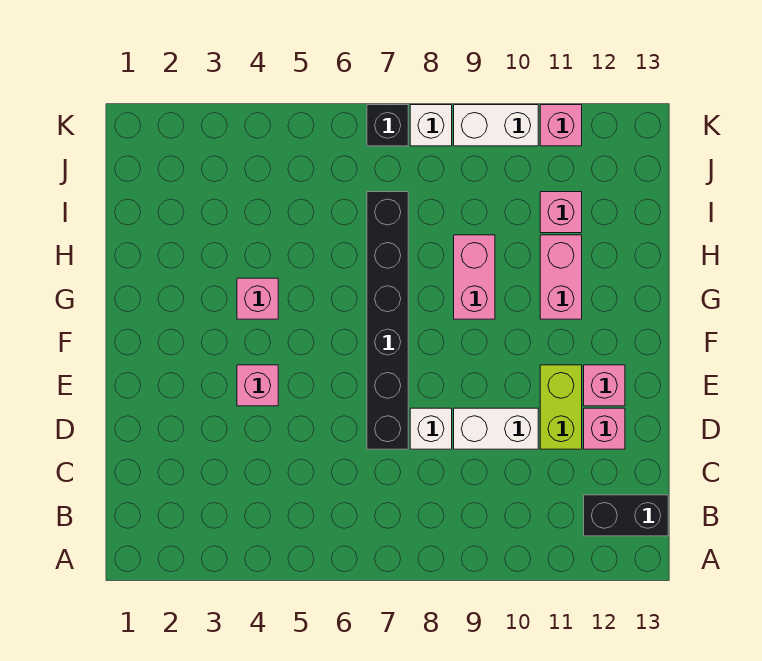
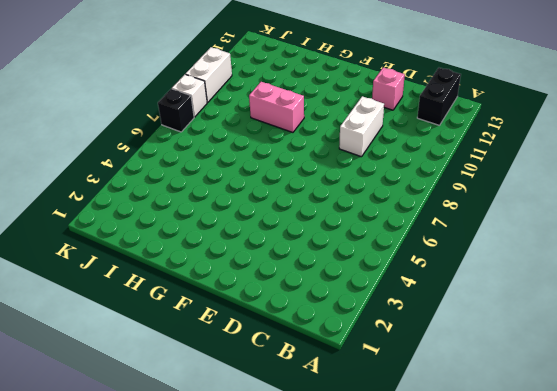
none -> black 1x6 brick [367,192,408,449]
none -> white 1x1 brick [410,408,452,449]
none -> lime 1x2 brick [540,365,582,449]

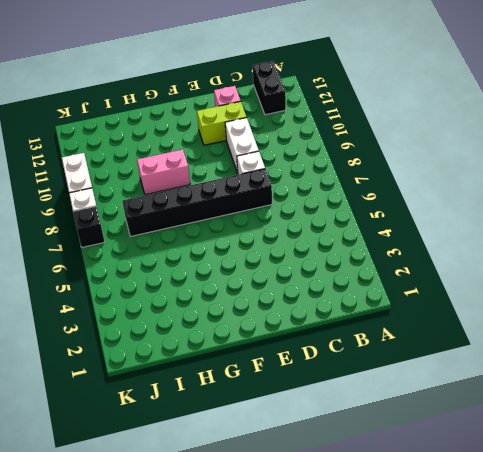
none -> pink 1x1 brick [237,365,278,406]
none -> pink 1x1 brick [584,365,625,406]
none -> pink 1x1 brick [237,278,278,319]

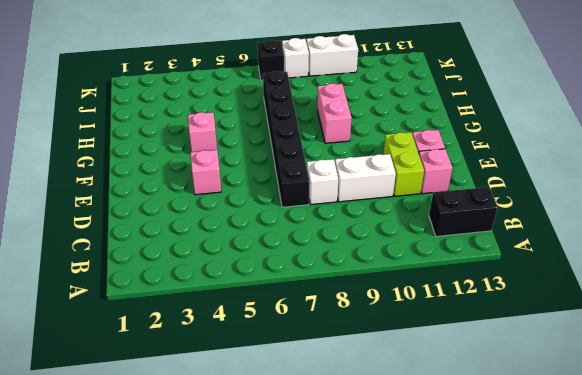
none -> pink 1x2 brick [540,235,582,319]
none -> pink 1x1 brick [540,192,582,233]
none -> pink 1x1 brick [540,105,582,146]

